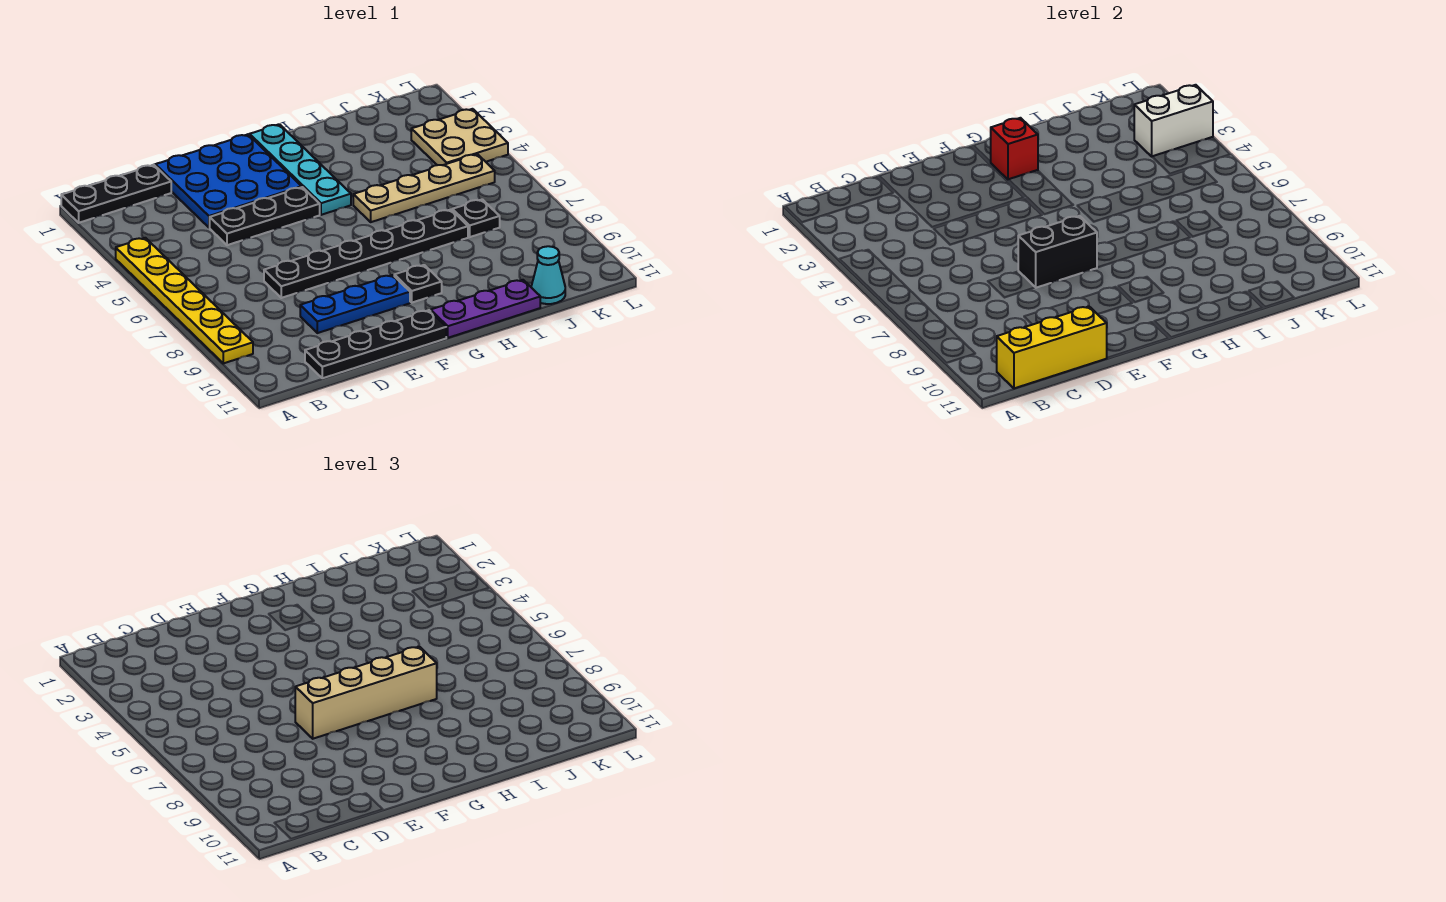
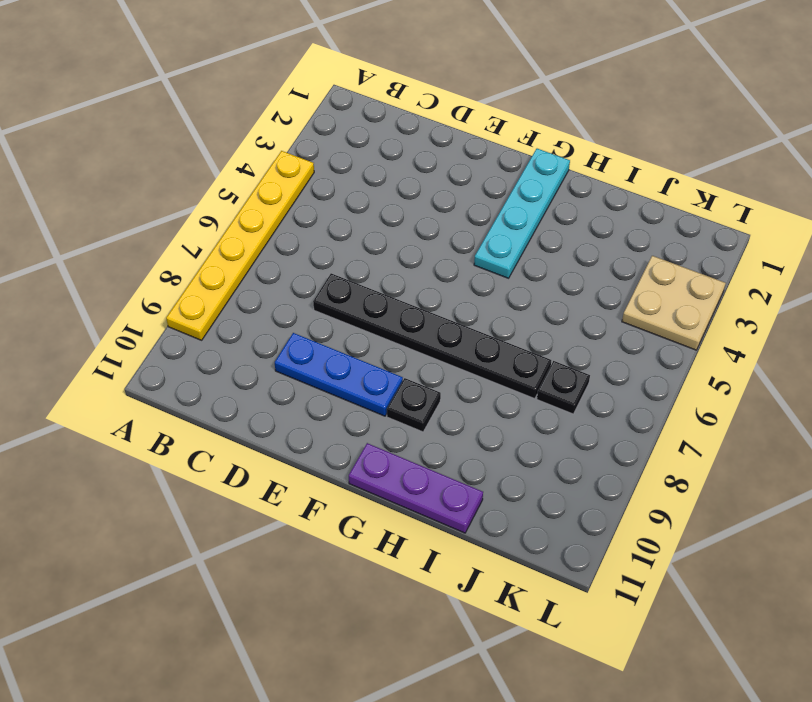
none -> black 1x3 plate [61,165,171,223]
none -> black 1x4 plate [305,310,446,378]
none -> blue 3x3 plate [155,135,302,228]

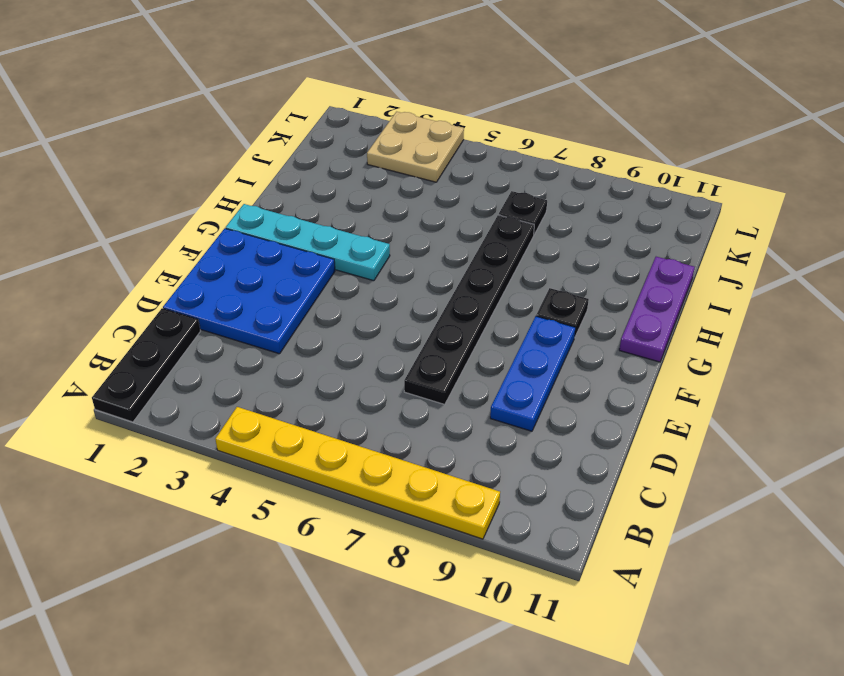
none -> black 1x4 plate [305,310,446,378]
none -> black 1x3 plate [210,187,320,245]
none -> tan 1x4 plate [353,154,495,222]

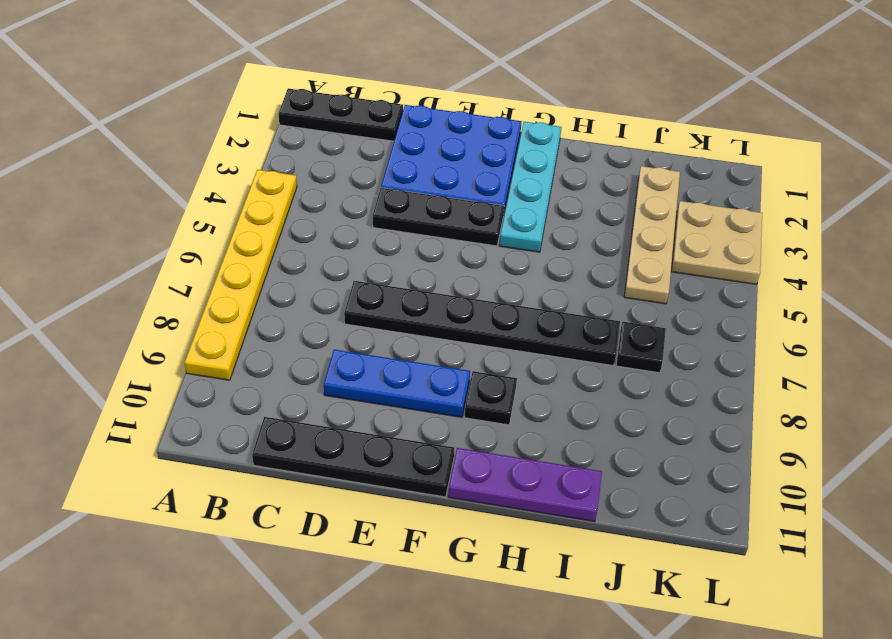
tan 1x4 plate [624,166,680,304] -> tan 1x4 plate turned to [353,154,495,222]
none -> cyan 1x1 cone [531,246,565,304]
none -> yellow 1x3 brick [997,307,1107,388]
none -> black 1x2 brick [1018,216,1097,288]

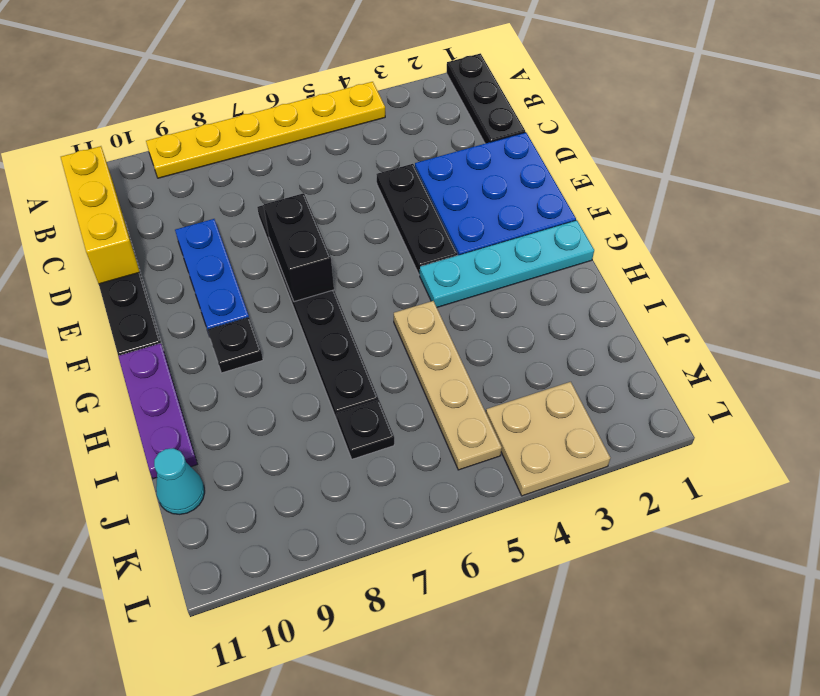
none -> red 1x1 brick [991,118,1038,180]
none -> white 1x2 brick [1134,85,1213,156]
none -> tan 1x4 brick [295,647,437,739]

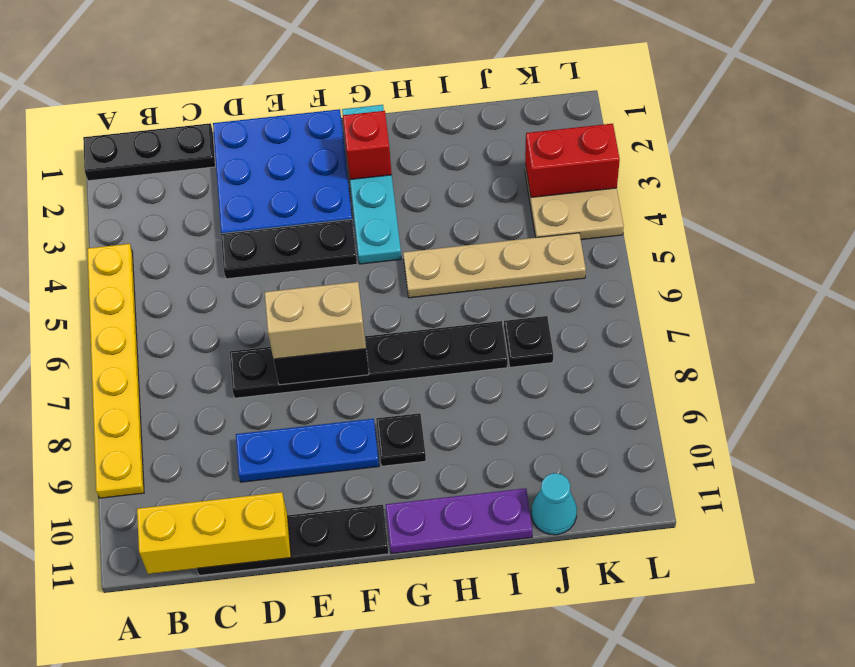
tan 1x2 brick [265,282,366,359] -> tan 1x4 brick [295,647,437,739]
red 1x2 brick [525,124,620,197] -> white 1x2 brick [1134,85,1213,156]

